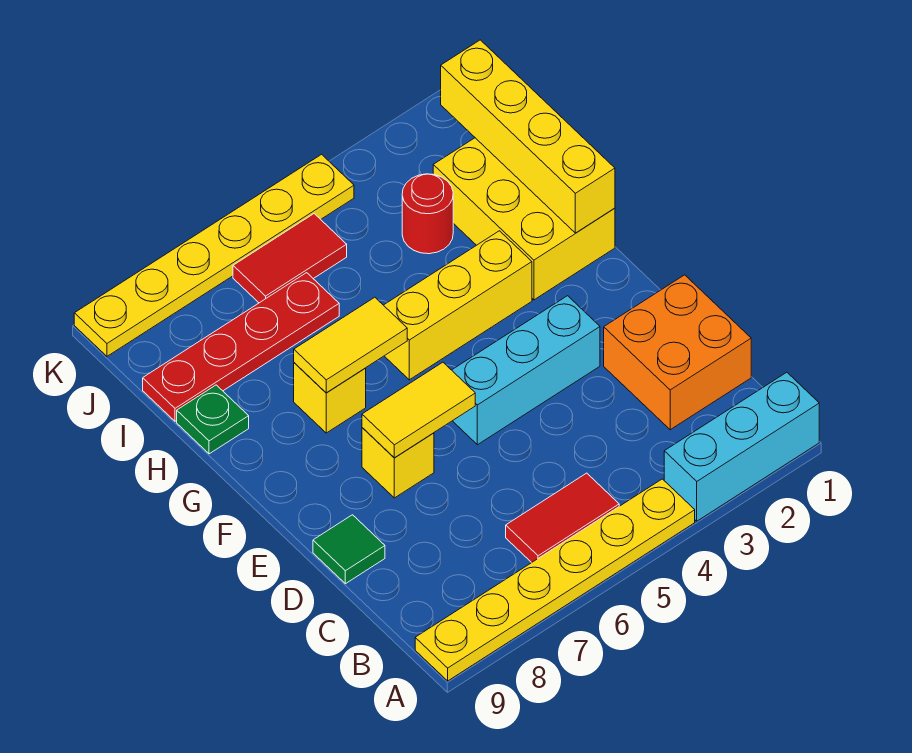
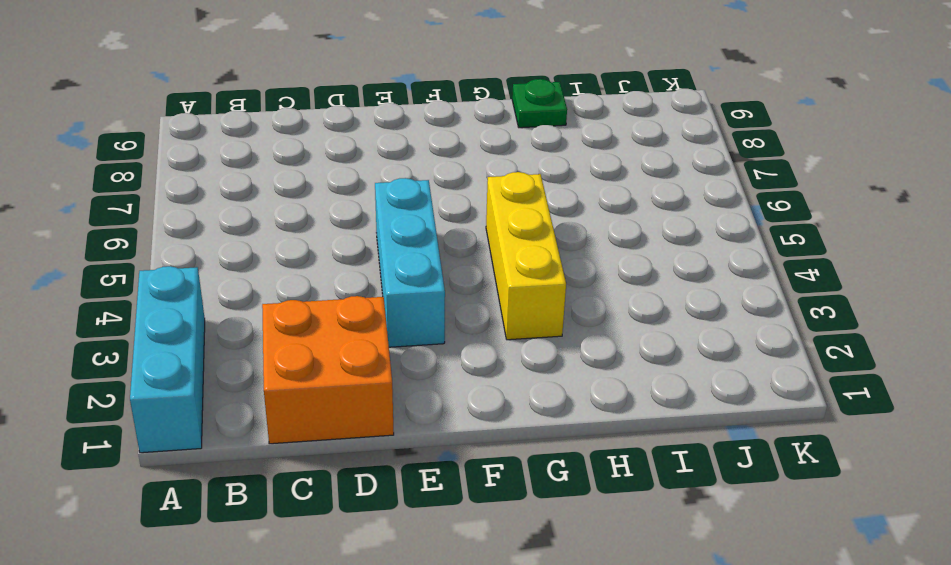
none -> yellow 1x6 plate [415,479,695,681]
none -> red 1x2 tile [506,473,619,563]
none -> green 1x1 tile [313,515,385,584]

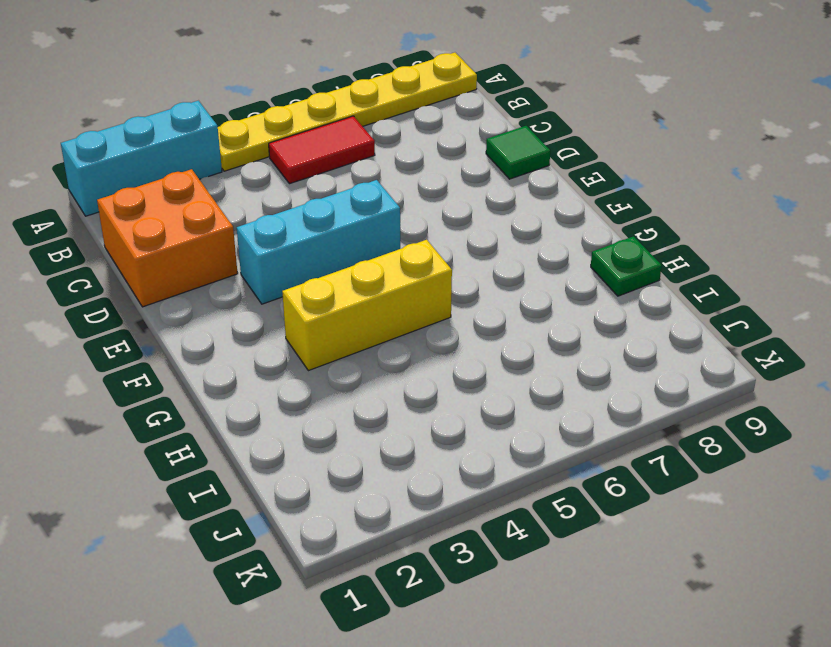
none -> yellow 1x1 brick [362,428,434,498]
none -> yellow 2x3 brick [433,138,615,300]
none -> yellow 1x1 brick [294,363,366,433]

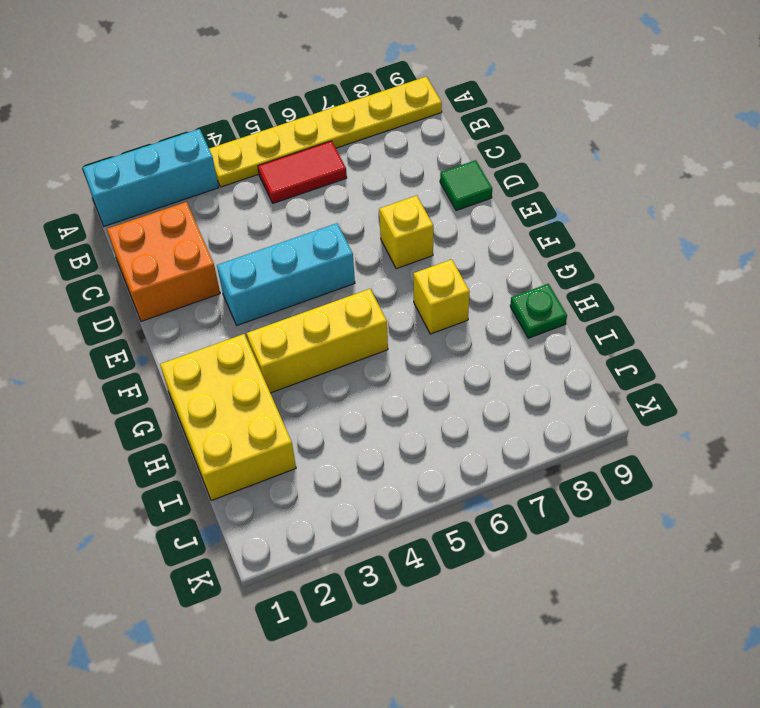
none -> red 1x1 round brick [402,174,453,254]
none -> red 1x4 plate [143,273,339,421]
none -> red 1x2 tile [233,214,347,303]

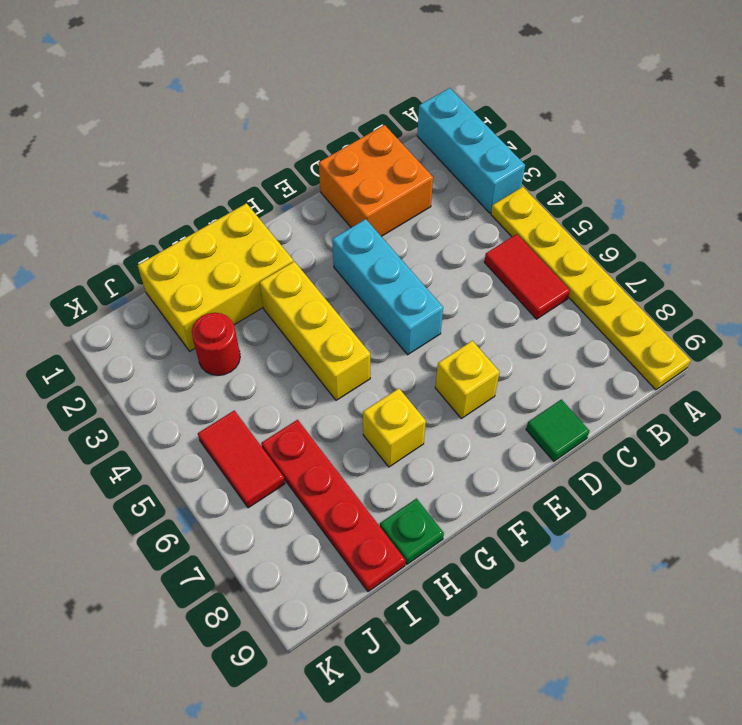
none -> yellow 1x6 plate [74,154,354,356]
none -> yellow 1x2 tile [362,362,475,458]
none -> yellow 1x4 brick [441,40,615,233]

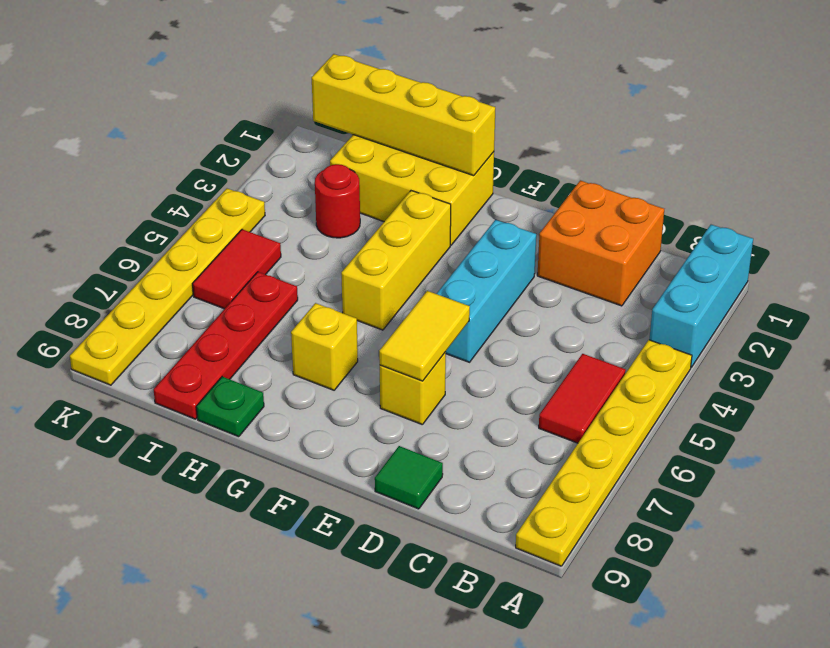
none -> yellow 1x2 tile [294,297,407,393]

